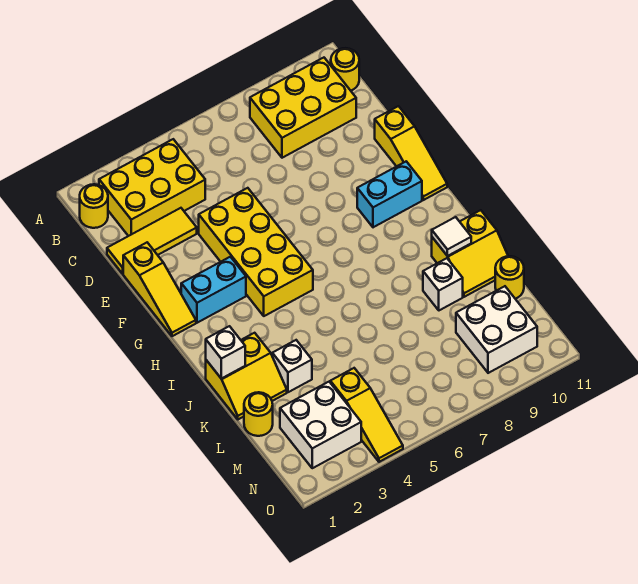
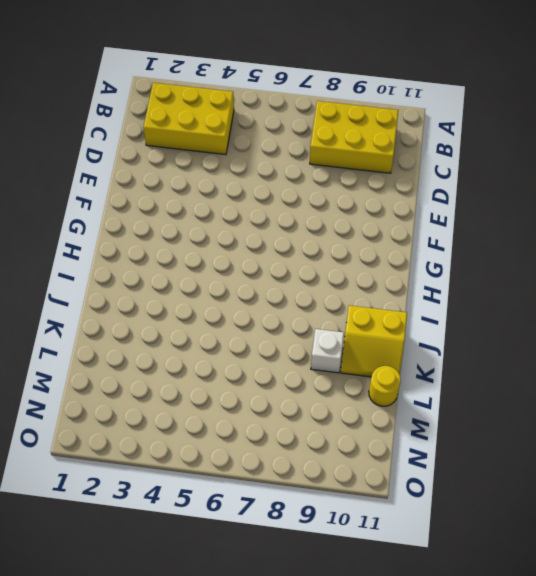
none -> yellow 1x1 round brick [80,184,108,228]
none -> yellow 1x1 round brick [331,48,359,91]
none -> yellow 1x3 tile [107,208,197,274]

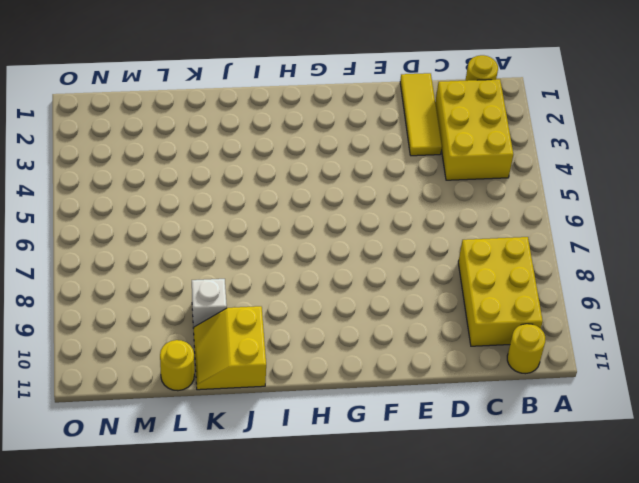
none -> yellow 1x3 slope [123,243,196,336]
none -> yellow 2x4 brick [199,188,313,316]
none -> yellow 1x3 slope [375,106,447,200]

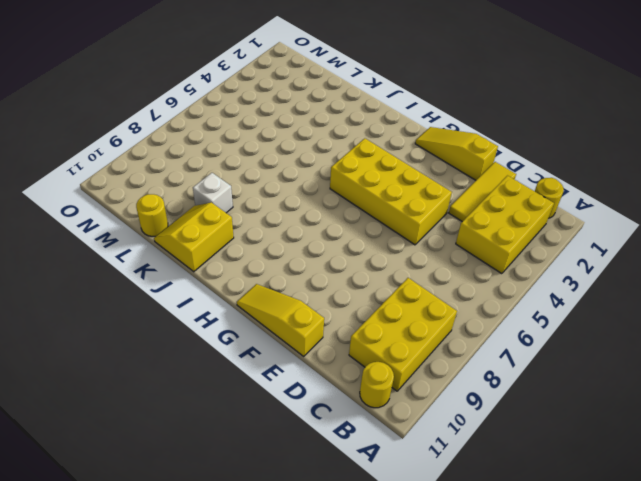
none -> cyan 1x2 brick [181,257,246,323]
none -> cyan 1x2 brick [357,161,422,227]
none -> yellow 2x2 slope [206,333,287,419]

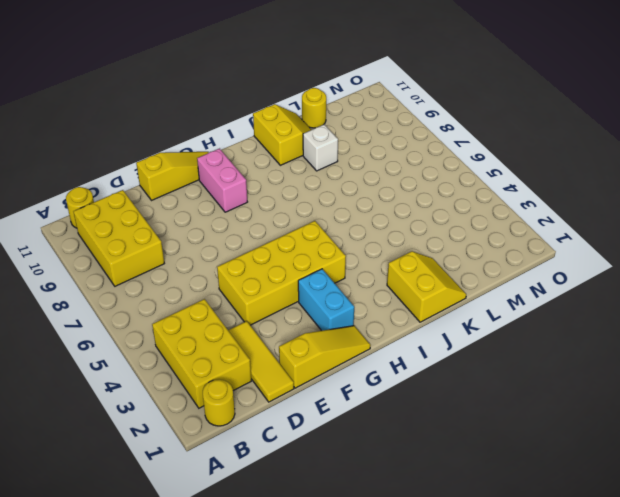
pink 1x2 brick [197,149,247,212] -> cyan 1x2 brick [357,161,422,227]
none -> white 1x1 brick [272,340,312,392]
none -> yellow 1x1 round brick [244,392,273,436]
none -> white 2x2 brick [280,382,361,468]

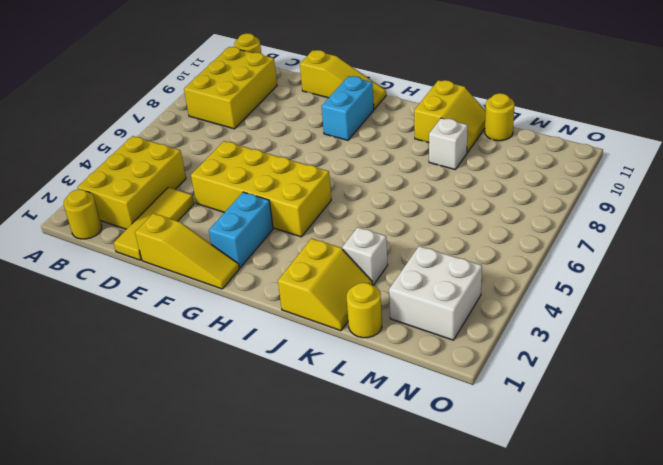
none -> yellow 1x3 slope [330,368,403,462]
none -> white 2x2 brick [456,286,537,373]
none -> white 1x1 brick [206,326,245,379]

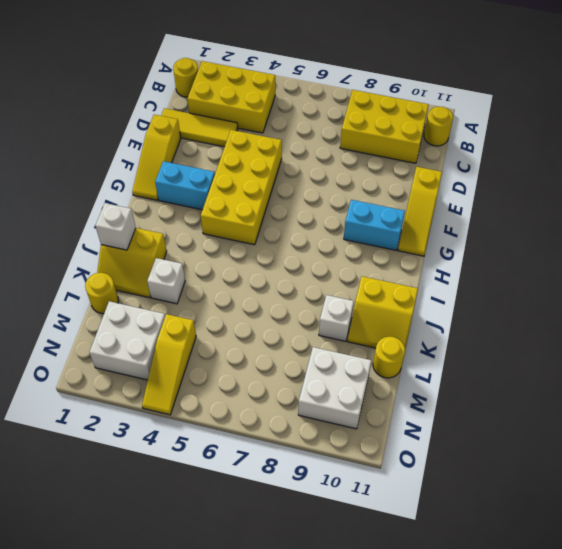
none -> white 1x1 tile [432,217,471,256]

